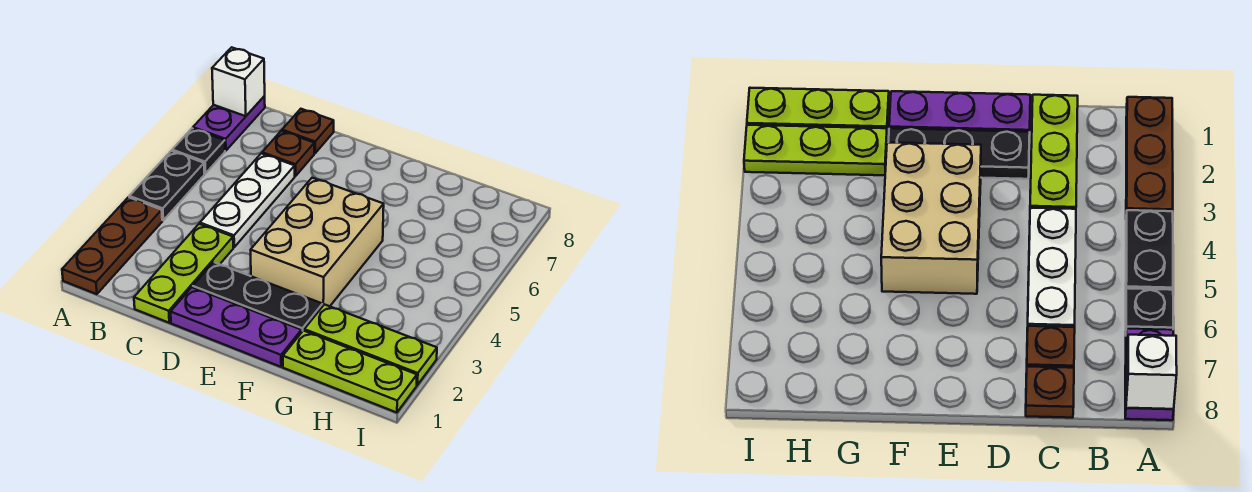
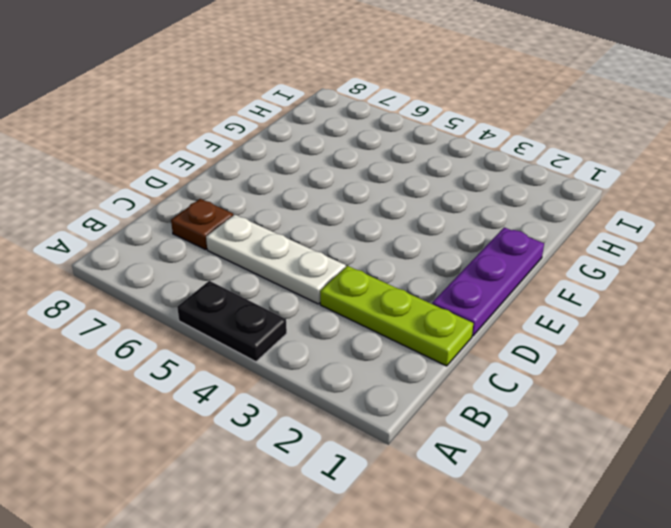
none -> brown 1x3 plate [62,197,162,294]
none -> black 1x1 plate [172,128,225,174]
none -> purple 1x2 plate [193,96,265,151]

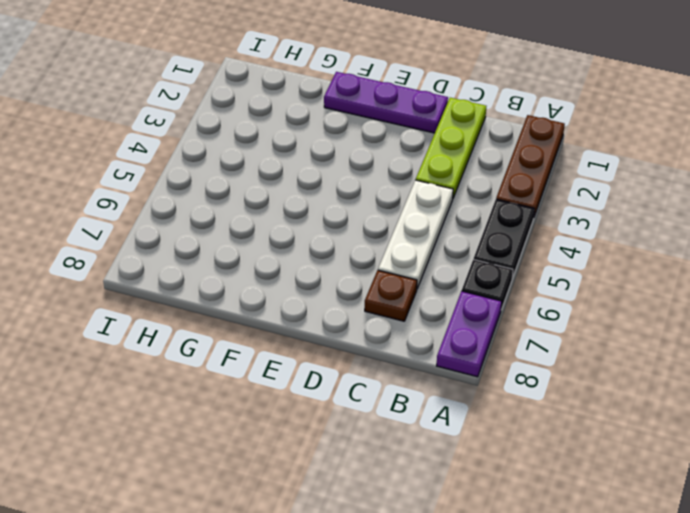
none -> brown 1x1 plate [282,109,334,153]
none -> black 1x3 plate [193,262,322,333]
none -> tan 2x3 brick [251,178,384,306]

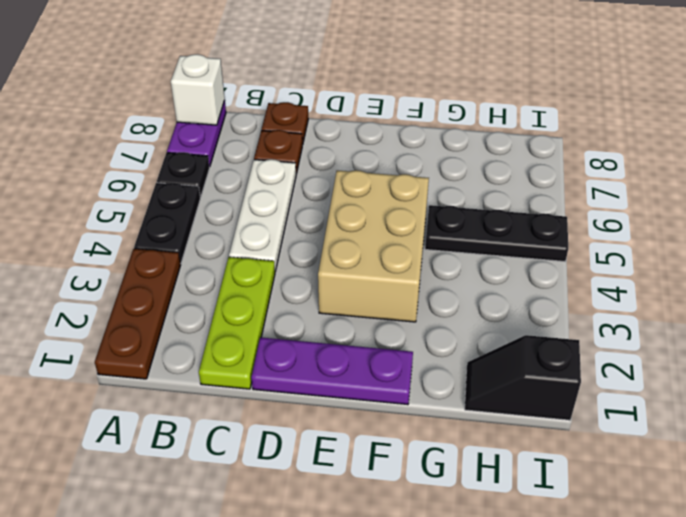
black 1x3 plate [425,205,568,262] -> black 1x3 plate moved to [193,262,322,333]
black 1x2 slope [465,335,581,420] -> lime 1x3 plate [283,331,417,413]
none -> lime 1x3 plate [304,305,437,385]

